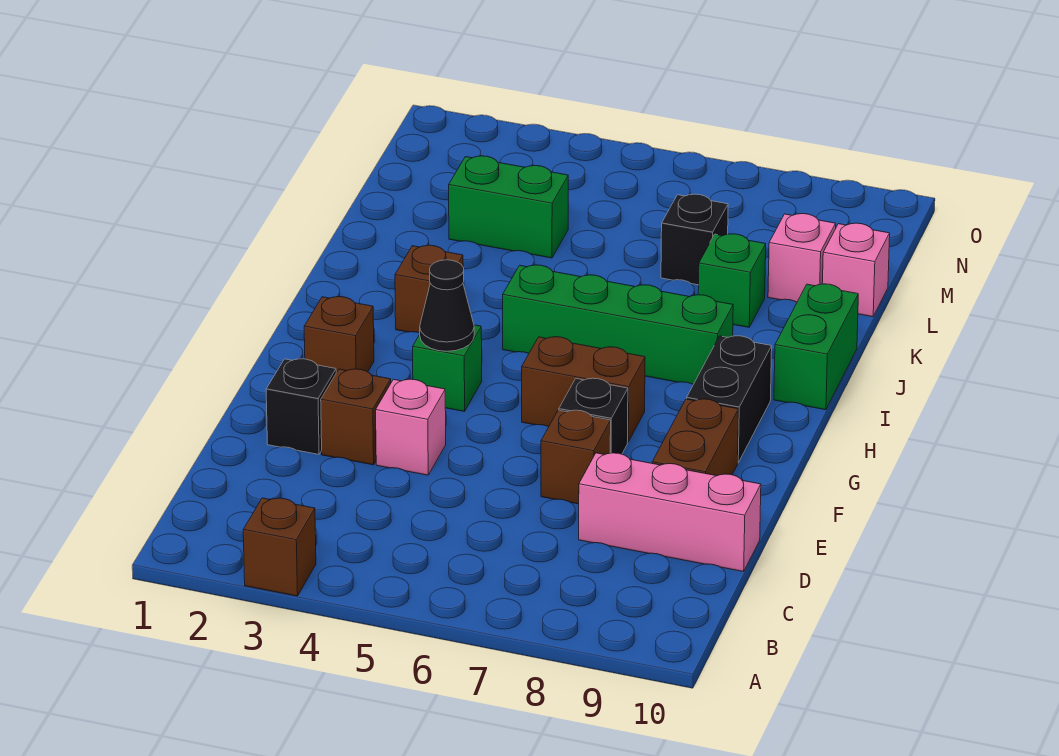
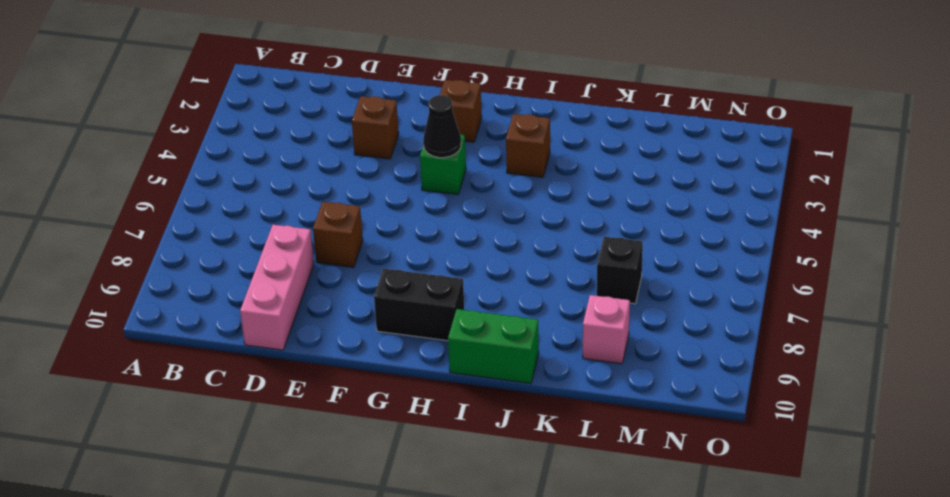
none -> brown 1x1 brick [243,498,316,596]
none -> black 1x1 brick [266,359,336,454]
none -> pink 1x1 brick [376,379,446,475]

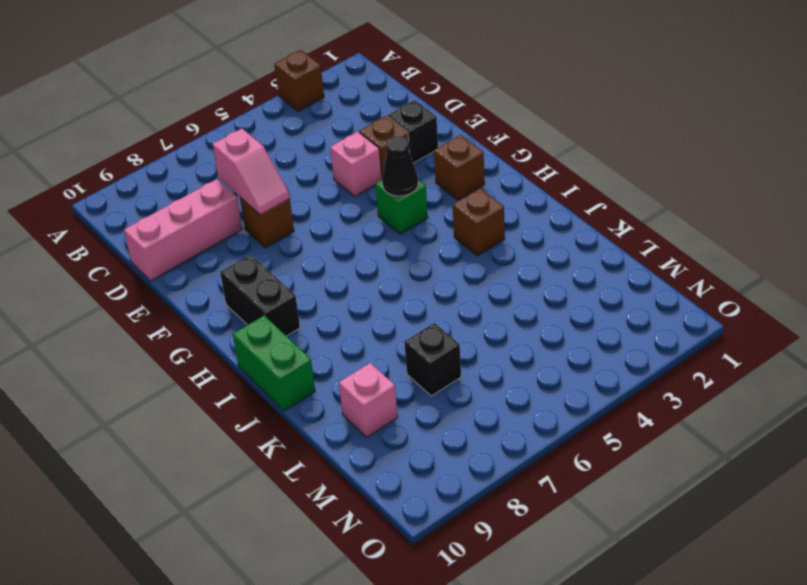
pink 1x2 slope [213,129,290,215] -> none
none -> brown 1x2 brick [652,399,739,476]
none -> black 1x1 brick [559,378,628,454]
none -> brown 1x2 brick [522,337,645,442]

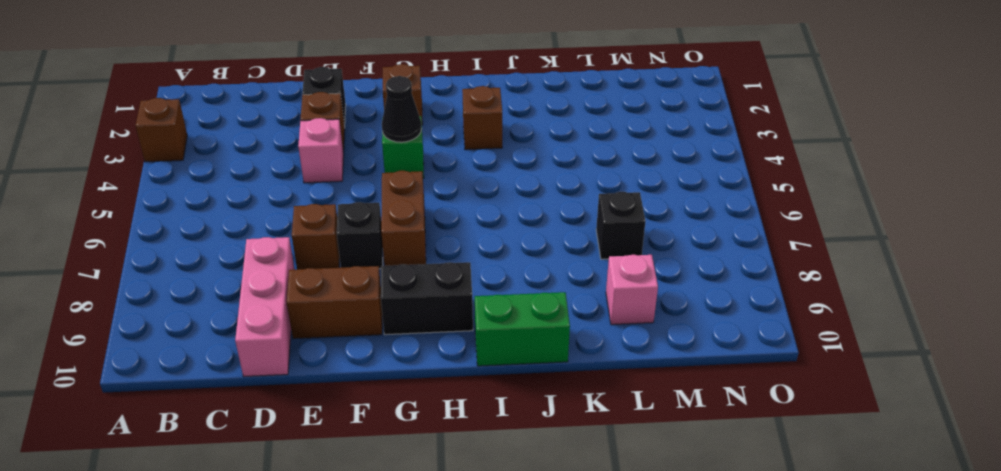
none -> green 1x4 brick [503,265,733,384]
none -> green 1x1 brick [698,234,766,327]
none -> green 1x2 brick [449,156,568,258]

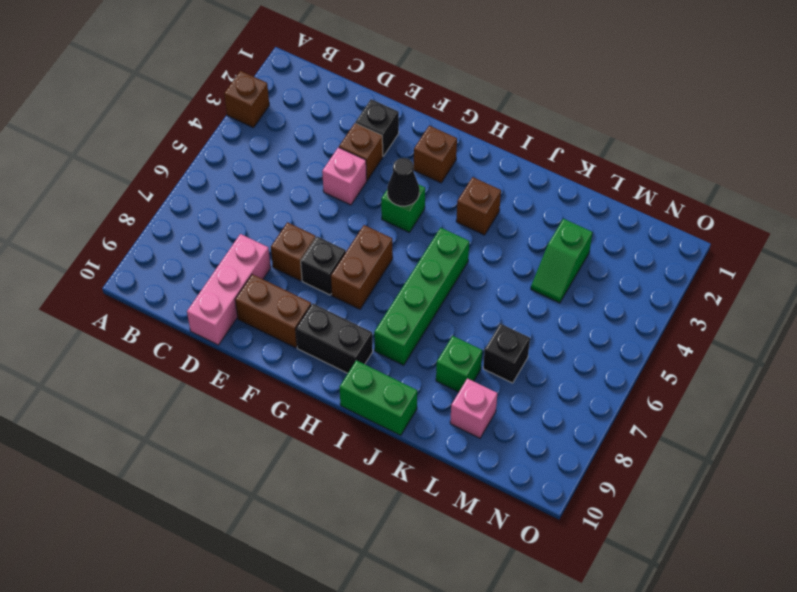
green 1x2 slope [531,219,593,303] -> green 1x2 brick [449,156,568,258]
none -> pink 1x1 brick [822,223,890,317]

